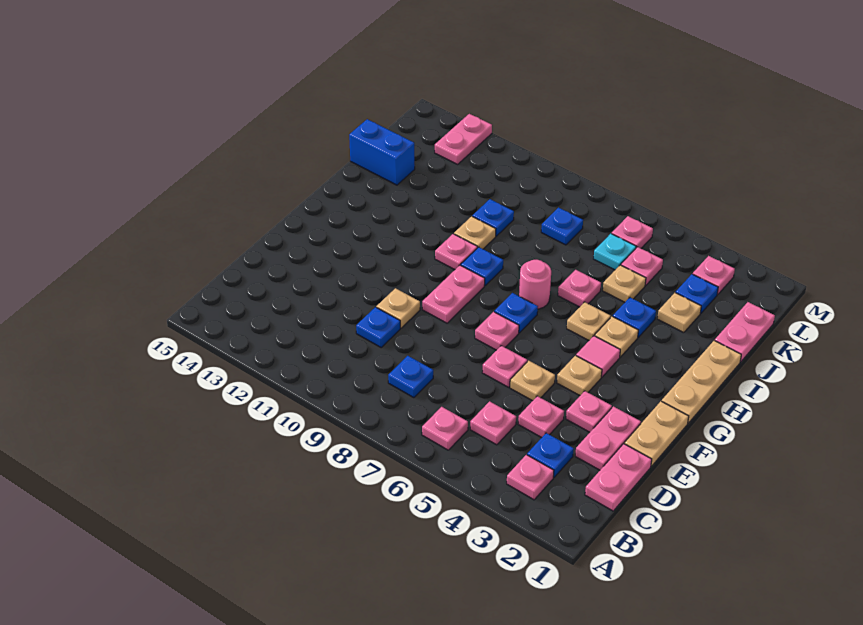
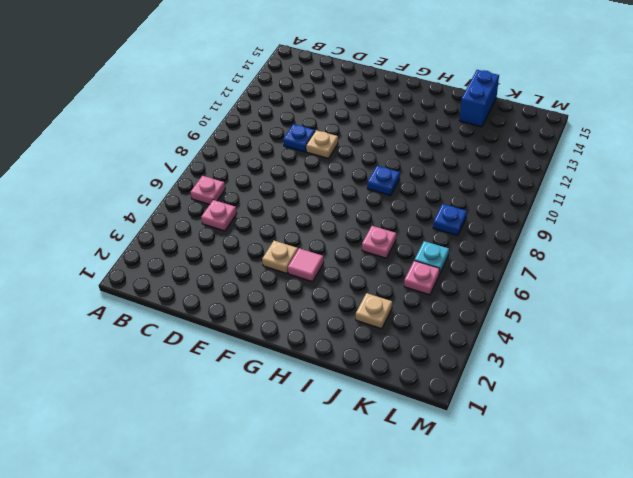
none -> pink 1x1 plate [507,455,554,500]
none -> pink 1x2 plate [585,444,652,511]
none -> blue 1x1 plate [527,433,574,477]
none -> blue 1x1 plate [388,356,433,398]

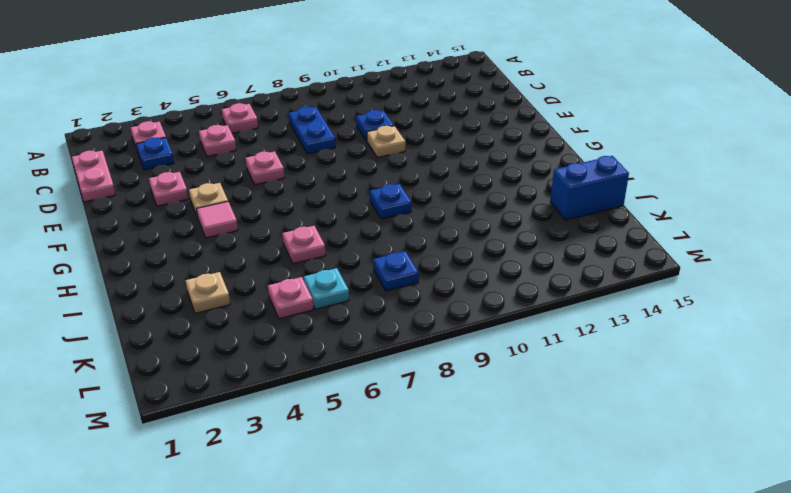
blue 1x2 plate [289,107,336,154] -> blue 1x1 plate [388,356,433,398]
none -> pink 1x2 plate [575,406,641,470]
none -> pink 1x1 plate [518,396,564,438]
none -> tan 1x2 plate [624,401,689,466]
none -> tan 1x1 plate [510,361,555,401]

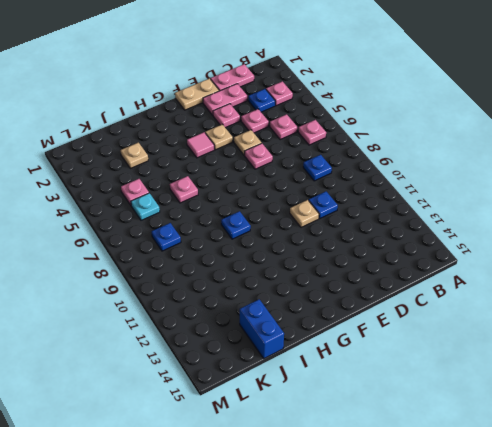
none -> pink 1x1 plate [475,312,519,350]
none -> pink 1x2 plate [422,265,485,323]
none -> tan 1x3 plate [662,340,741,423]
none -> blue 1x1 plate [494,293,538,333]

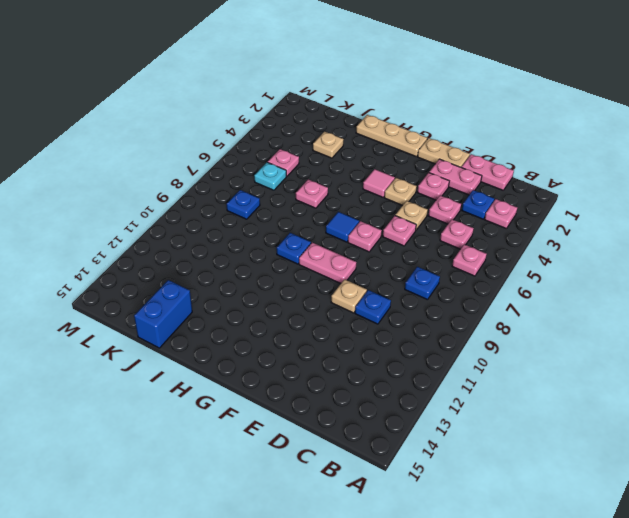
blue 1x1 tile [326,212,359,242] -> blue 1x1 plate [494,293,538,333]
none -> tan 1x1 plate [595,316,638,357]
none -> tan 1x1 plate [567,302,611,340]
none -> pink 1x1 round brick [519,260,551,309]
none -> pink 1x1 plate [435,234,477,270]

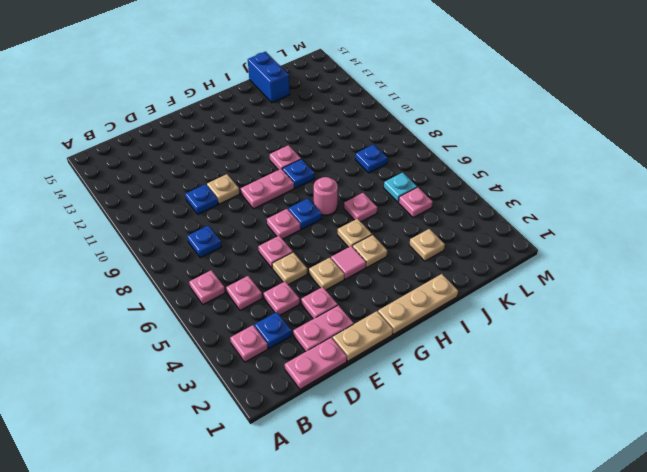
none -> blue 1x1 plate [613,298,656,337]
none -> tan 1x1 plate [454,216,496,249]
none -> pink 1x2 plate [715,302,775,362]
none -> tan 1x1 plate [603,265,646,302]

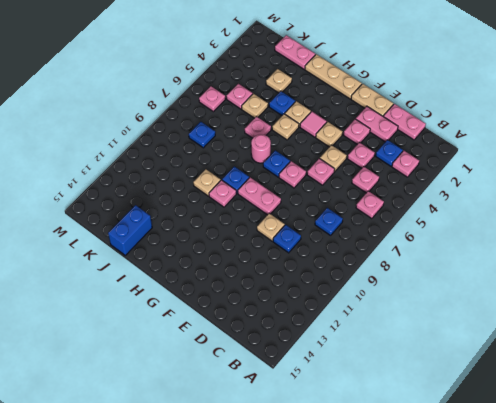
none -> blue 1x1 plate [472,199,514,236]
none -> blue 1x1 plate [676,274,718,313]
none -> cyan 1x1 plate [594,234,636,270]
none -> pink 1x1 plate [693,256,735,295]

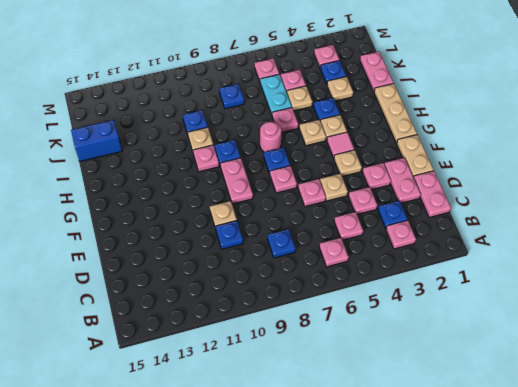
cyan 1x2 plate [260,74,292,115] -> cyan 1x1 plate [594,234,636,270]
none -> pink 1x2 plate [435,114,492,164]

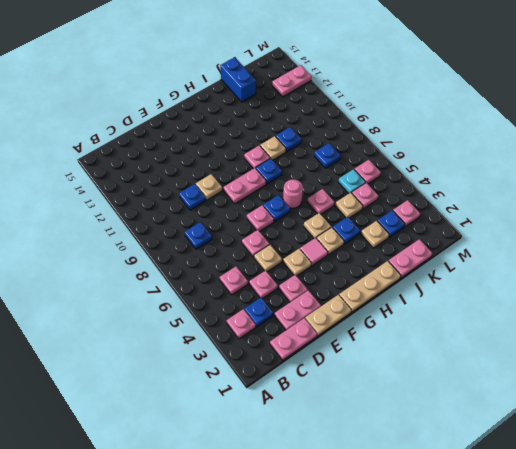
none -> pink 1x1 plate [422,407,468,450]

